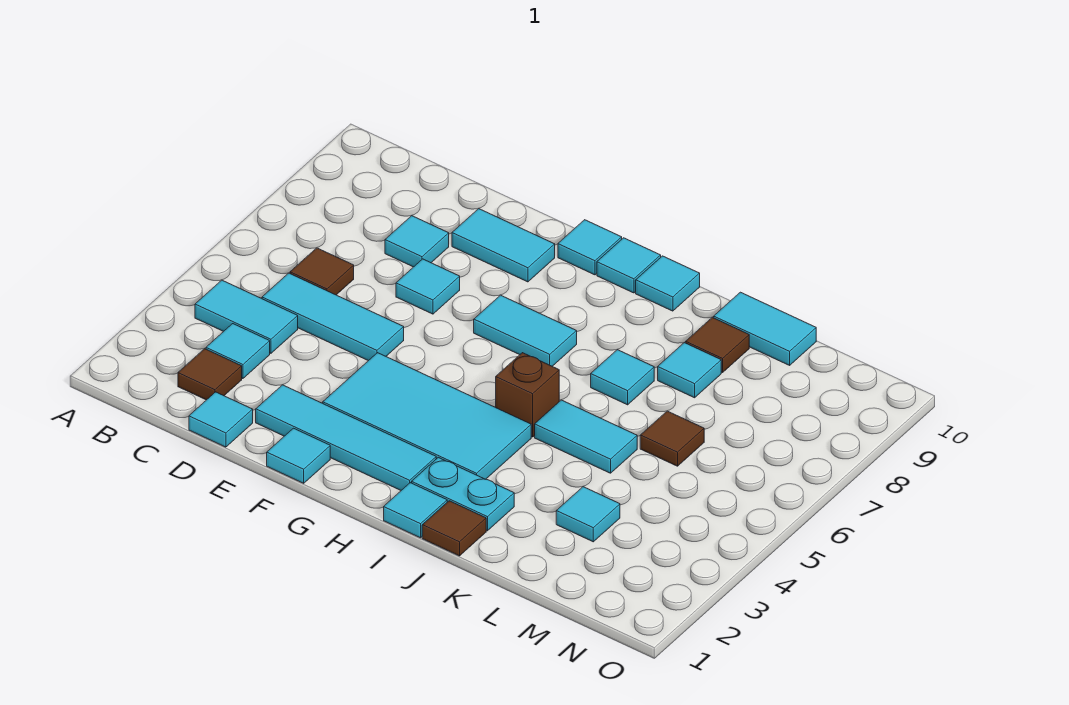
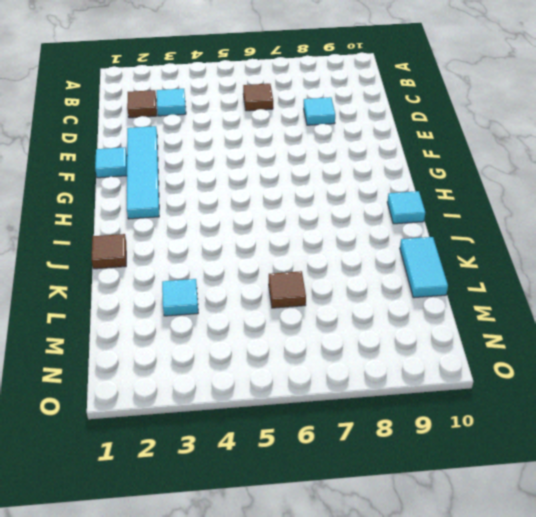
none -> cyan 1x2 tile [195,280,298,353]
none -> cyan 1x3 tile [262,273,404,361]
none -> cyan 1x1 tile [189,392,253,447]

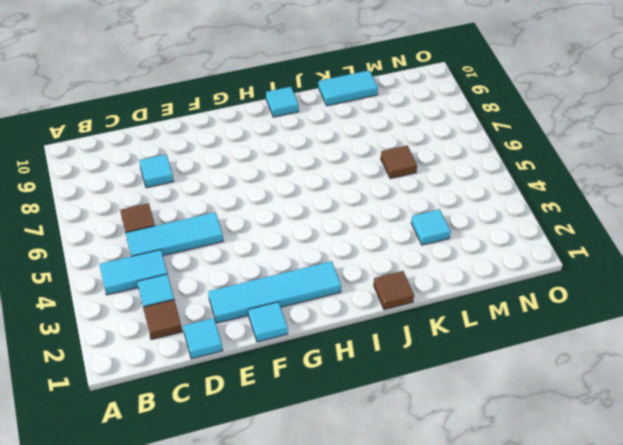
none -> cyan 1x1 tile [396,259,460,314]
none -> cyan 1x2 tile [452,209,555,282]
none -> cyan 2x4 tile [323,353,531,479]

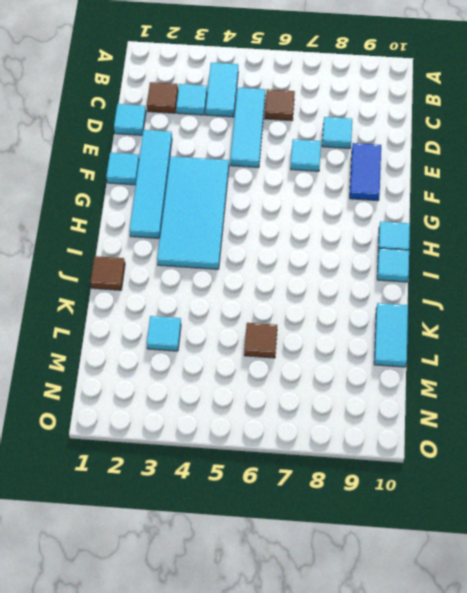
blue 1x2 tile [350,143,381,201] -> cyan 1x2 tile [452,209,555,282]
none -> cyan 1x2 tile [474,295,577,366]
none -> cyan 1x1 tile [558,220,622,275]
none -> cyan 1x1 tile [384,483,447,538]

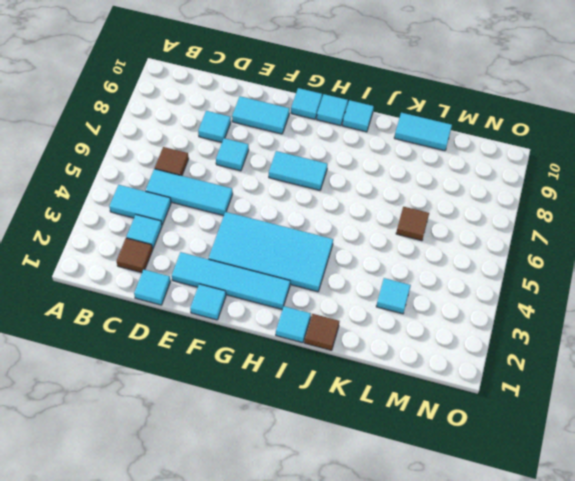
none -> cyan 1x2 plate [412,457,514,531]
none -> brown 1x1 brick [496,353,559,437]
none -> cyan 1x2 tile [535,400,637,473]

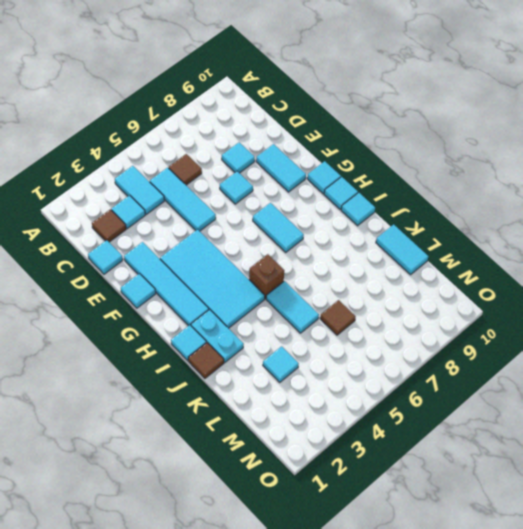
none -> cyan 1x1 tile [591,350,654,405]
none -> cyan 1x1 tile [658,343,721,398]
none -> brown 1x1 tile [686,317,749,373]

